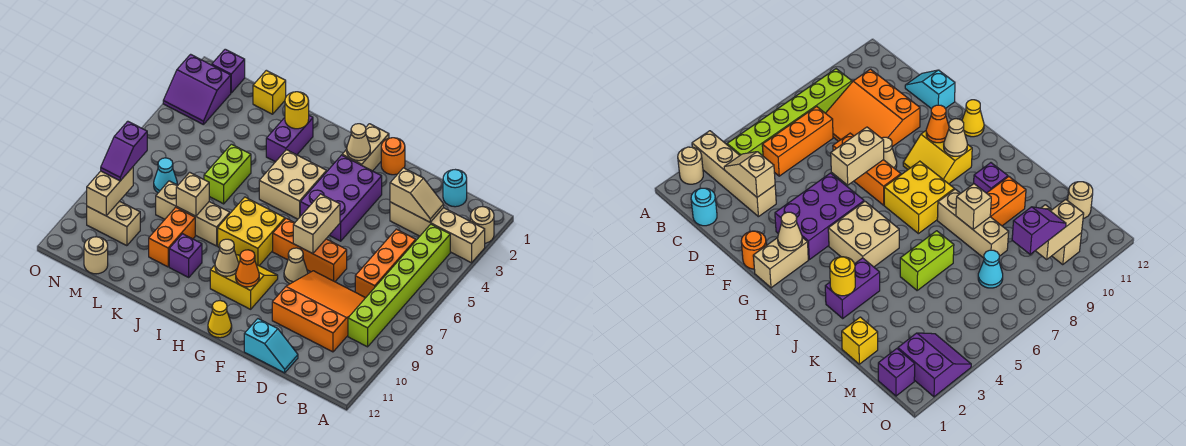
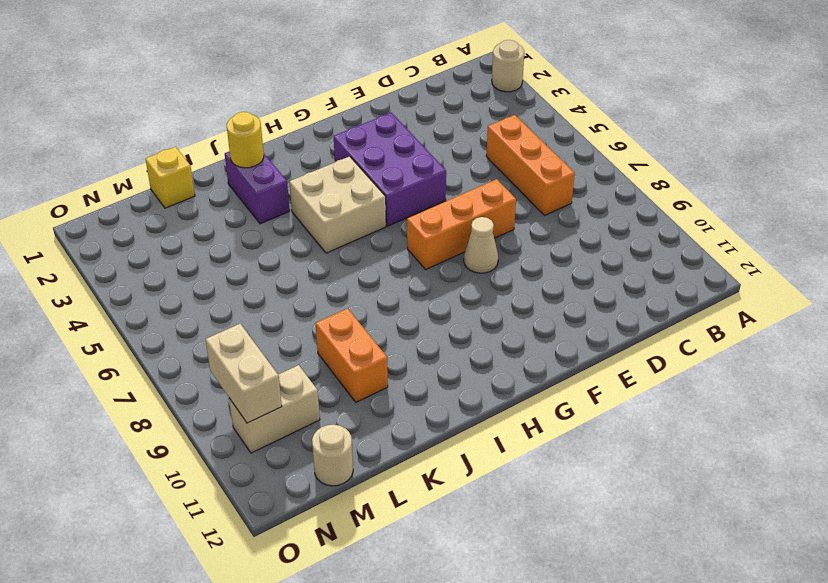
none -> tan 1x4 brick [390,202,485,263]
none -> lime 1x6 brick [348,224,450,347]
none -> cyan 1x1 round brick [443,170,467,207]
none -> orange 3x3 slope [272,271,365,352]

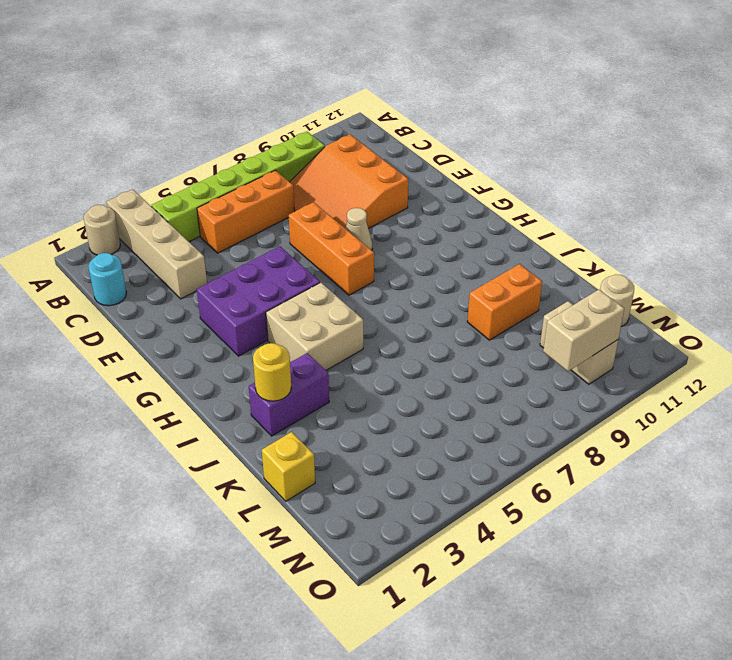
none -> cyan 1x2 slope [244,319,298,373]
none -> orange 1x1 round brick [381,138,405,175]
none -> tan 1x2 brick [342,124,389,171]
none -> yellow 2x2 slope [210,255,278,309]

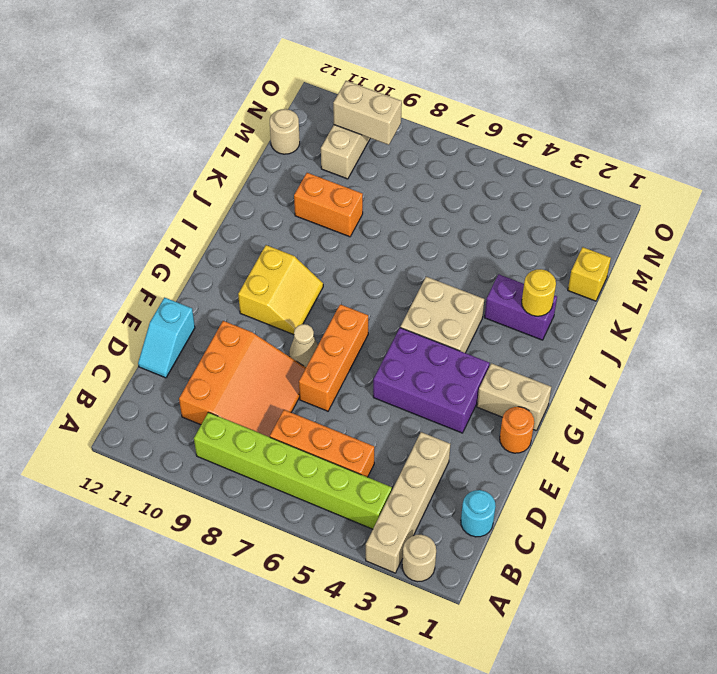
none -> yellow 1x1 cone [208,301,232,338]
none -> yellow 2x2 brick [218,197,285,266]
none -> tan 1x3 brick [156,181,230,246]
none -> purple 1x1 brick [169,234,202,277]

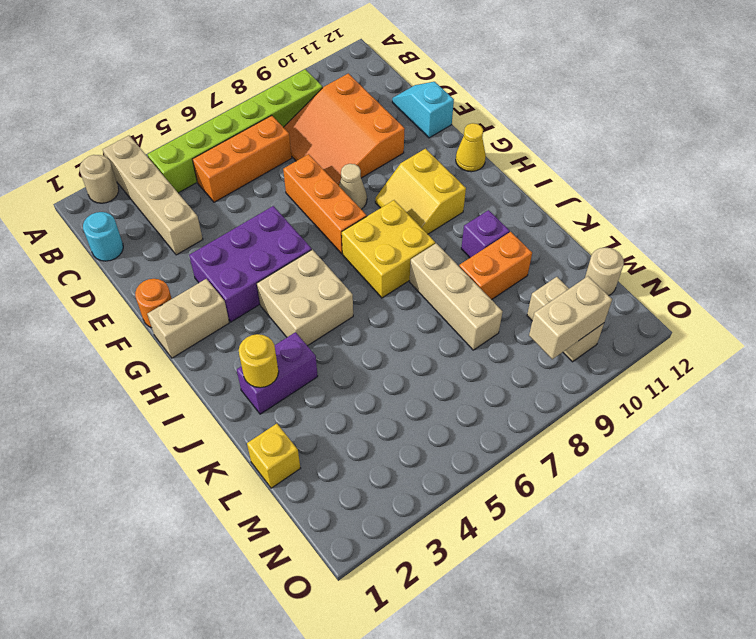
none -> lime 1x2 brick [204,144,251,204]
none -> cyan 1x1 cone [154,158,177,193]
none -> purple 1x1 brick [212,49,245,93]
none -> purple 2x2 slope [163,54,231,125]

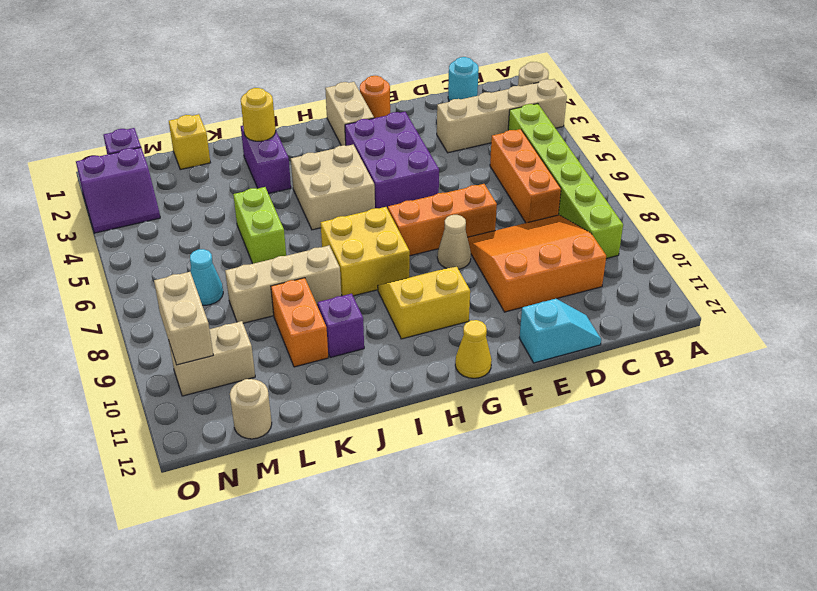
none -> tan 1x2 slope [390,168,444,222]
none -> tan 1x2 brick [293,194,340,254]
none -> tan 1x1 cone [347,124,370,161]
none -> orange 1x1 cone [236,250,259,287]

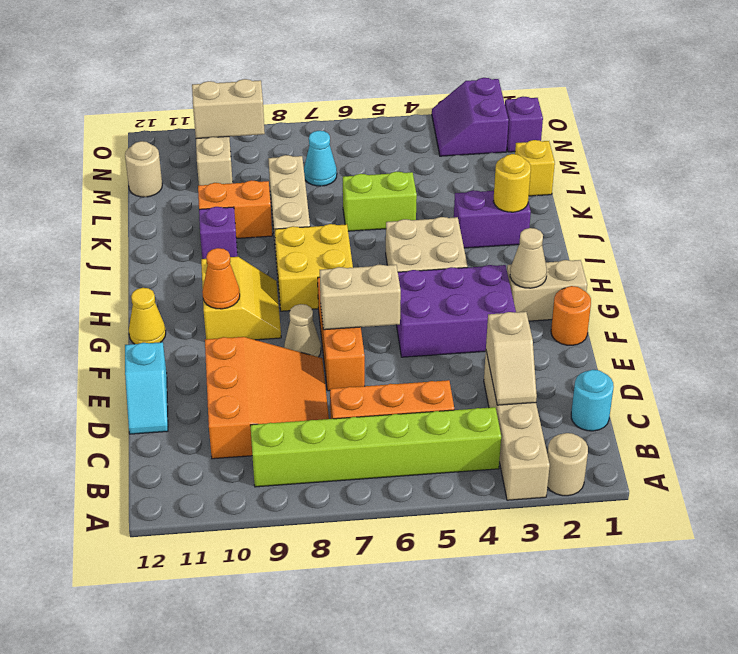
none -> tan 1x1 cone [215,239,239,276]
none -> tan 1x1 brick [176,172,209,216]
none -> purple 1x2 slope [101,121,147,181]

